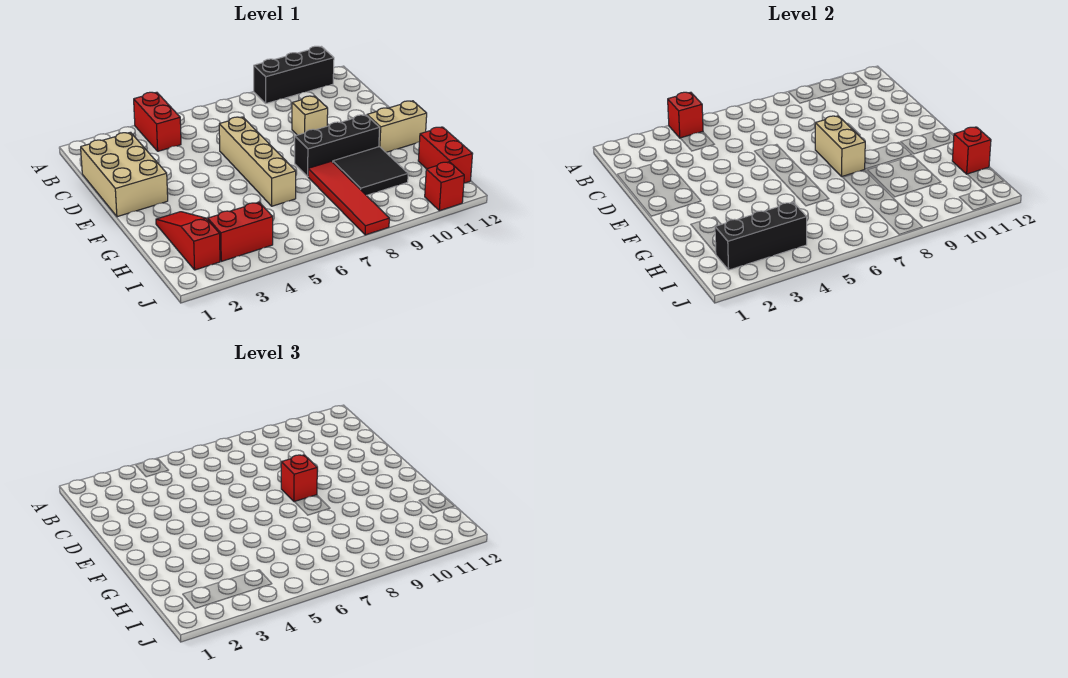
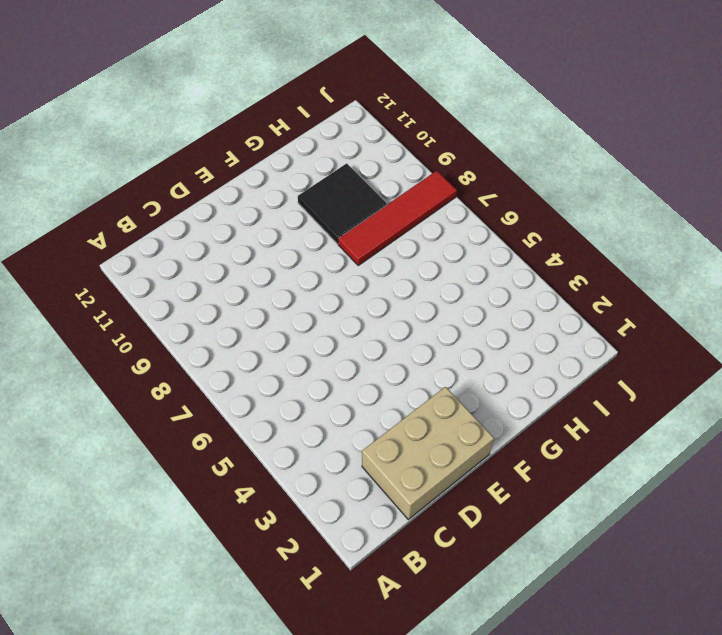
none -> red 1x2 brick [134,92,181,151]
none -> black 1x3 brick [254,46,334,103]
none -> tan 1x4 brick [219,117,296,206]

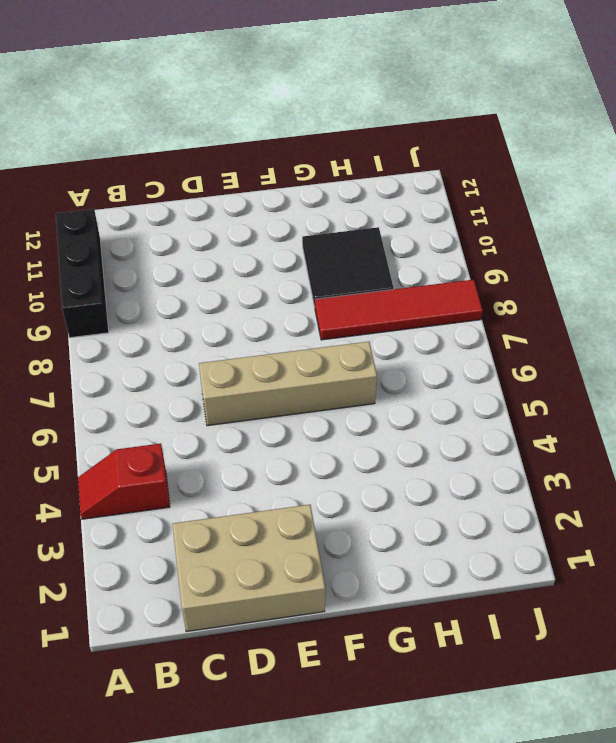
red 1x2 slope [78,444,170,519] -> red 1x2 brick [134,92,181,151]
none -> tan 1x1 brick [292,96,328,135]
none -> black 1x3 brick [295,115,380,176]
none -> tan 1x2 brick [367,101,427,152]

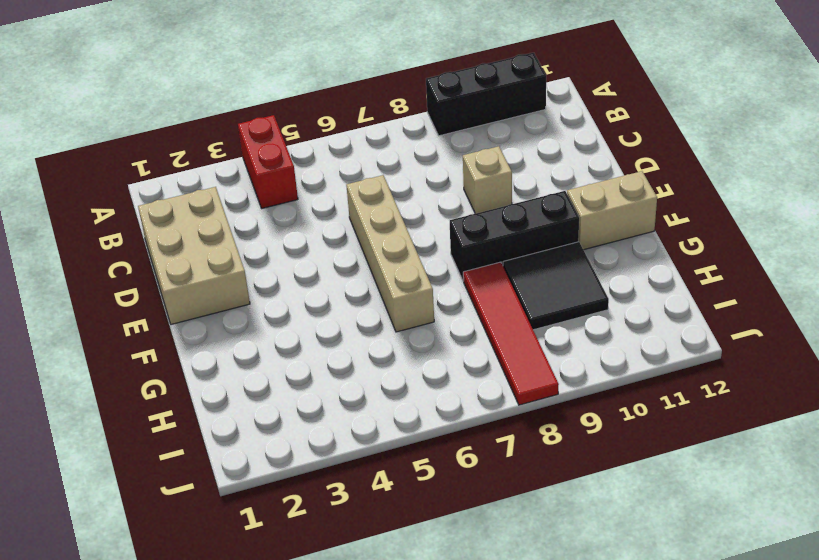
none -> red 1x3 slope [156,212,220,270]
none -> red 1x2 brick [418,127,472,183]
none -> red 1x2 brick [208,202,273,261]

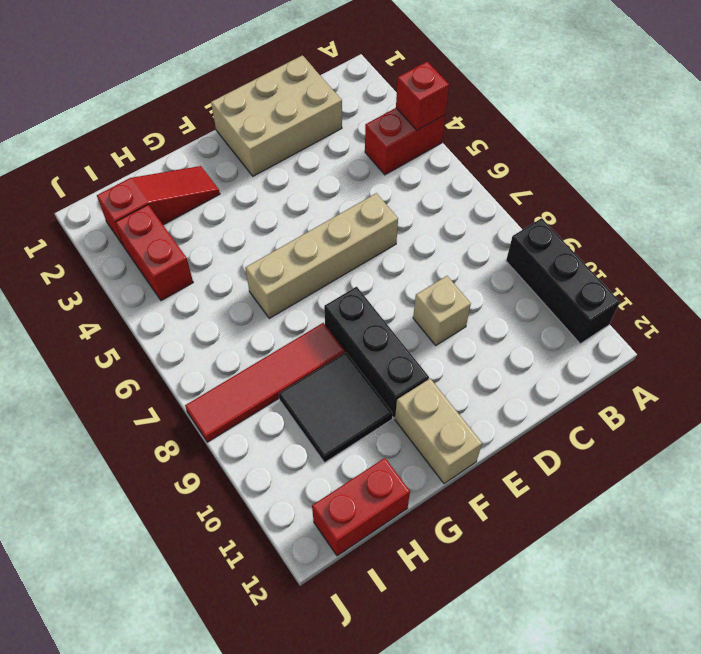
none -> red 1x1 brick [425,162,464,211]
none -> tan 1x2 brick [815,116,865,176]
none -> red 1x1 brick [952,127,991,174]

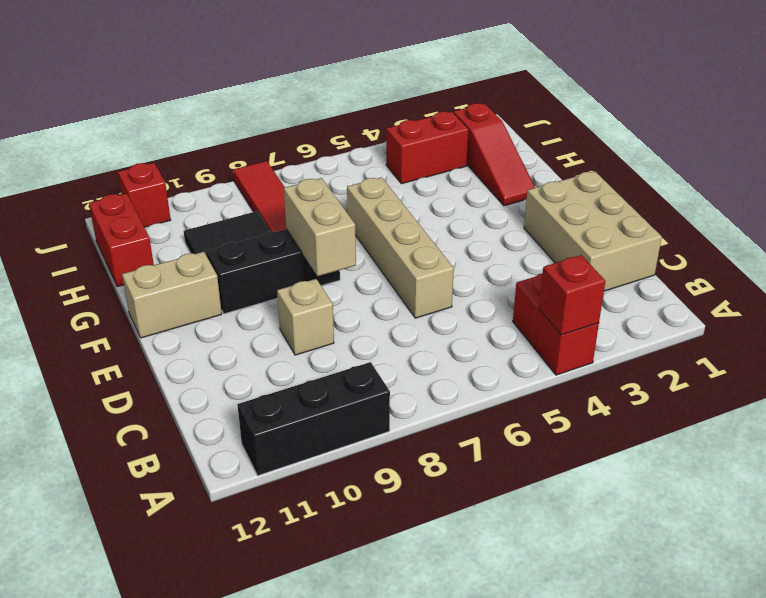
none -> red 1x1 brick [952,127,991,174]
none -> black 1x3 brick [715,202,807,270]
none -> red 1x1 brick [281,455,317,502]

